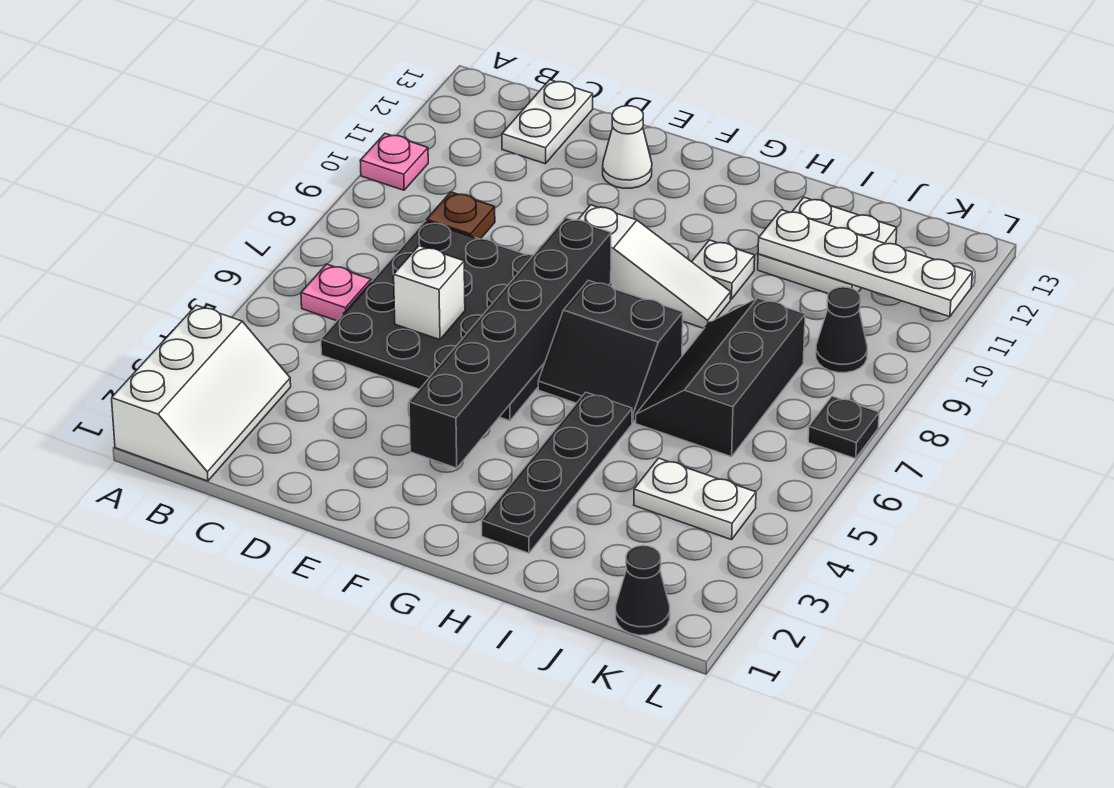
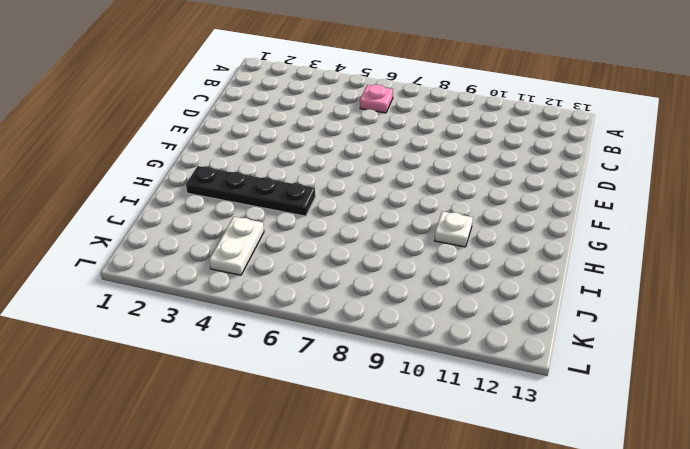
none -> white 2x3 slope [112,305,291,481]
none -> pink 1x1 plate [360,133,428,190]
none -> black 4x4 plate [321,221,611,421]

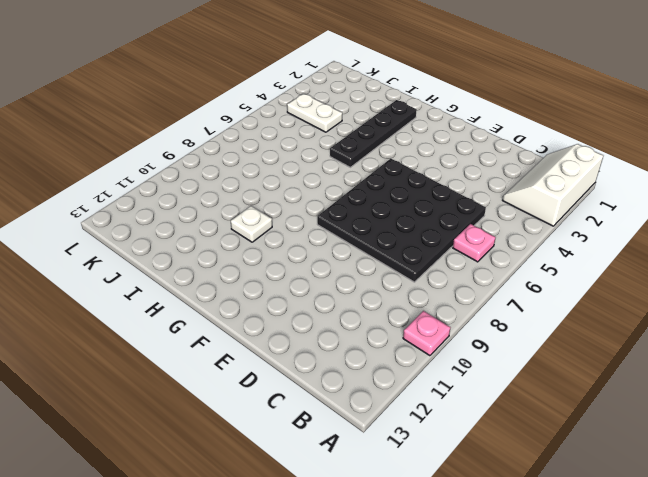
none -> brown 1x1 plate [426,192,495,239]
none -> white 1x2 plate [502,80,593,164]
none -> white 1x1 cone [603,106,652,188]

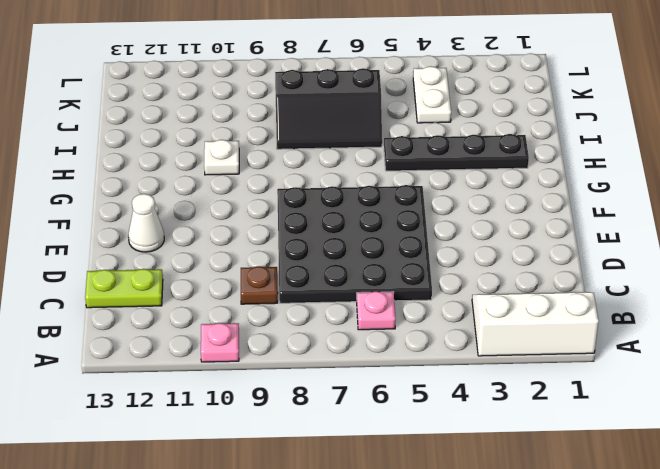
lime 1x2 plate [85,269,163,308] -> white 1x2 plate [502,80,593,164]
none -> white 1x3 slope [578,205,731,328]
none -> black 2x2 slope [538,280,683,423]
none -> white 2x2 plate [758,197,897,294]

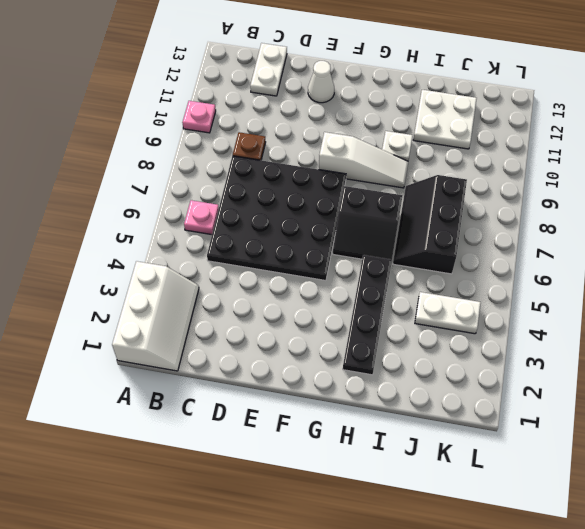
none -> black 1x1 cone [616,546,670,635]
none -> black 1x1 cone [816,287,867,373]
none -> black 1x1 plate [808,396,879,459]

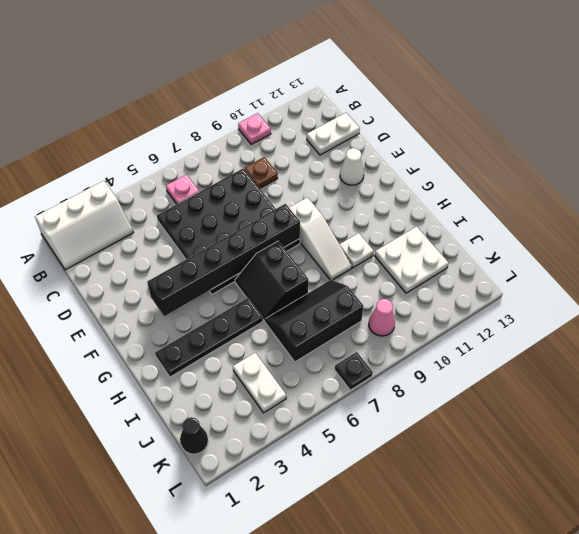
pink 1x1 cone [369,299,395,336] -> black 1x1 cone [816,287,867,373]
none -> white 1x1 brick [394,246,465,340]
none -> white 1x4 plate [758,210,972,317]

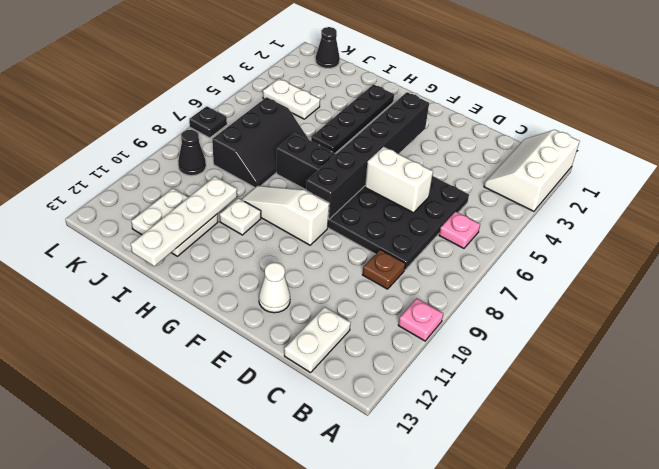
white 1x2 brick [365,147,433,213] -> white 1x1 brick [394,246,465,340]
white 1x4 plate [131,177,237,266] -> white 1x4 plate turned to [758,210,972,317]

